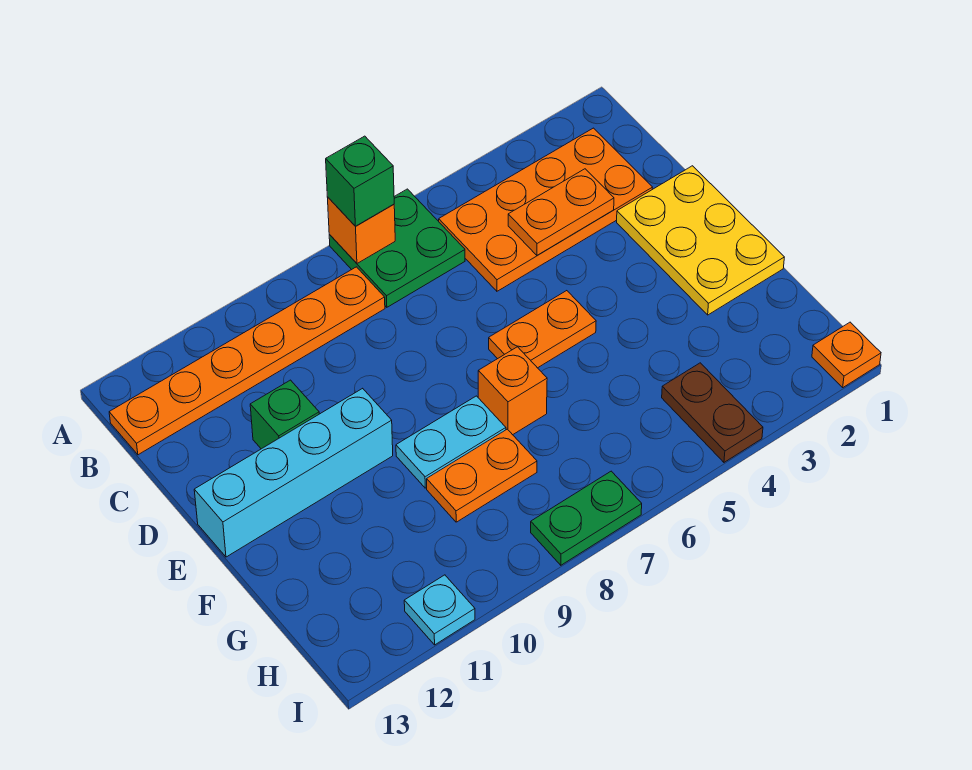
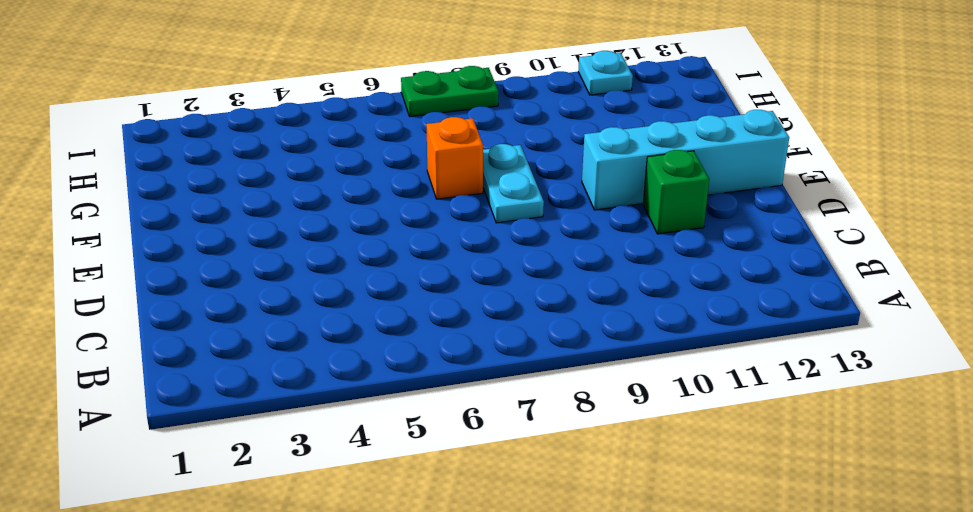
cyan 1x2 plate [483,144,544,223] -> cyan 1x2 plate turned to [396,396,506,488]
none -> green 2x2 plate [329,189,465,307]
none -> orange 2x4 plate [439,128,652,291]
none -> orange 1x6 plate [109,267,385,455]

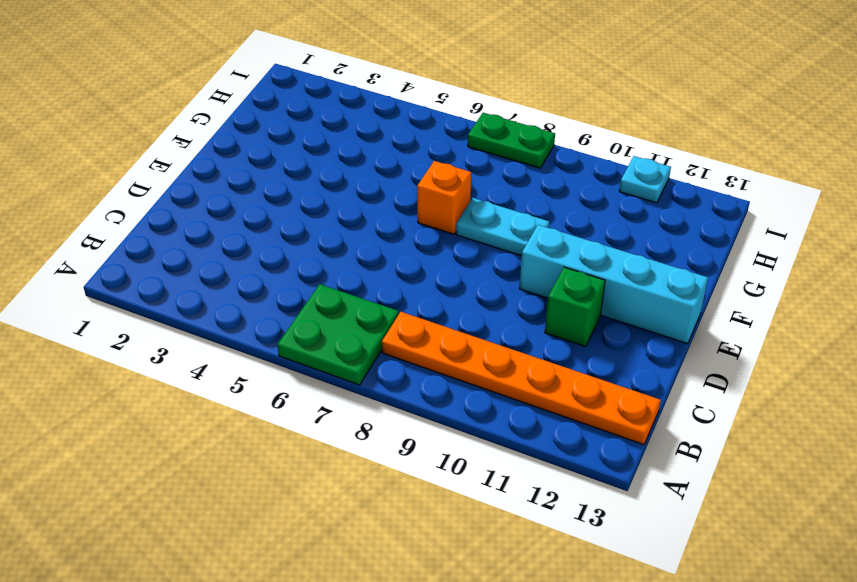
none -> orange 2x4 plate [439,128,652,291]
none -> yellow 2x3 plate [617,166,784,315]
none -> orange 1x2 plate [489,291,596,368]

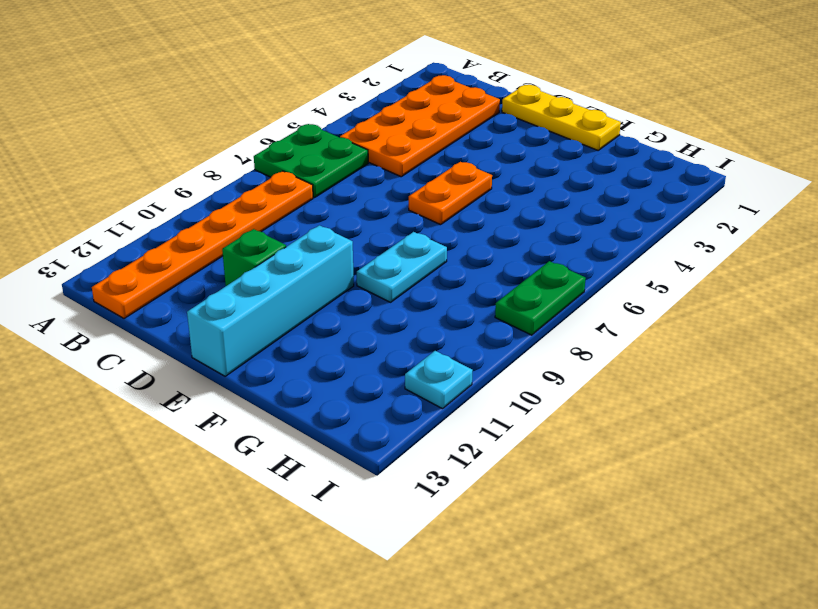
yellow 1x3 plate [502,85,621,150] -> yellow 2x3 plate [617,166,784,315]
none -> orange 1x1 brick [478,347,547,435]
none -> orange 1x2 plate [427,429,537,522]
none -> brown 1x2 plate [662,363,763,462]

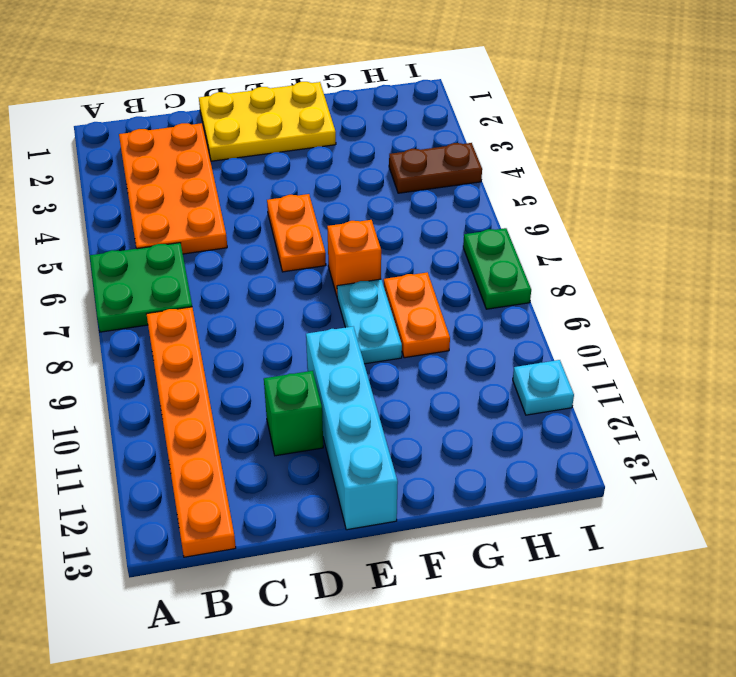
none -> orange 1x1 plate [812,322,881,387]
none -> orange 1x1 brick [327,197,395,263]
none -> orange 1x2 plate [508,169,614,255]

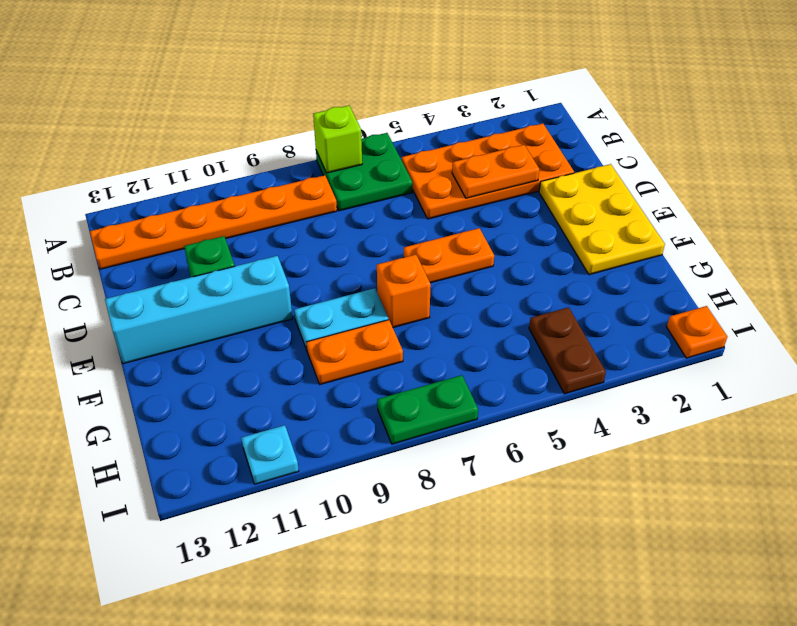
lime 1x1 brick [313,105,362,173] -> orange 1x1 brick [327,197,395,263]
none -> green 1x1 brick [326,136,394,226]

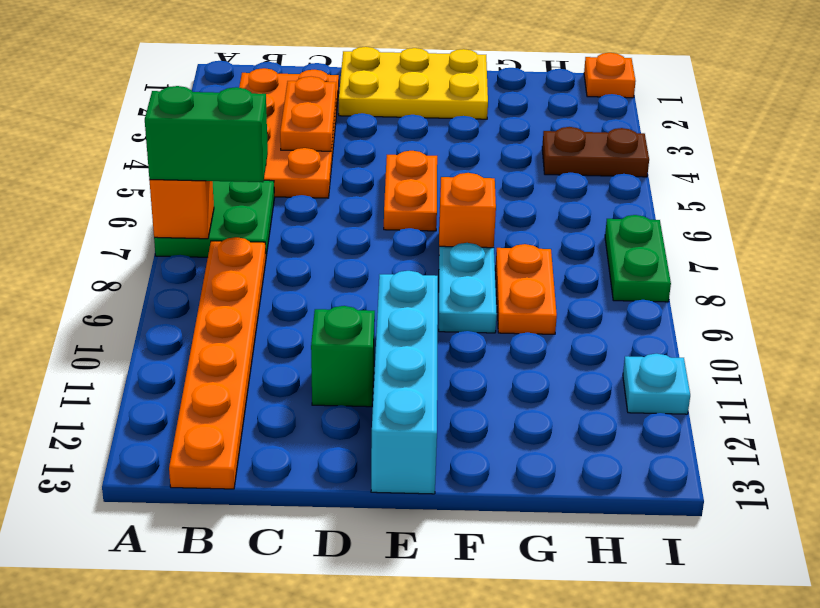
green 1x2 brick [145,86,268,182] -> green 1x1 brick [326,136,394,226]

